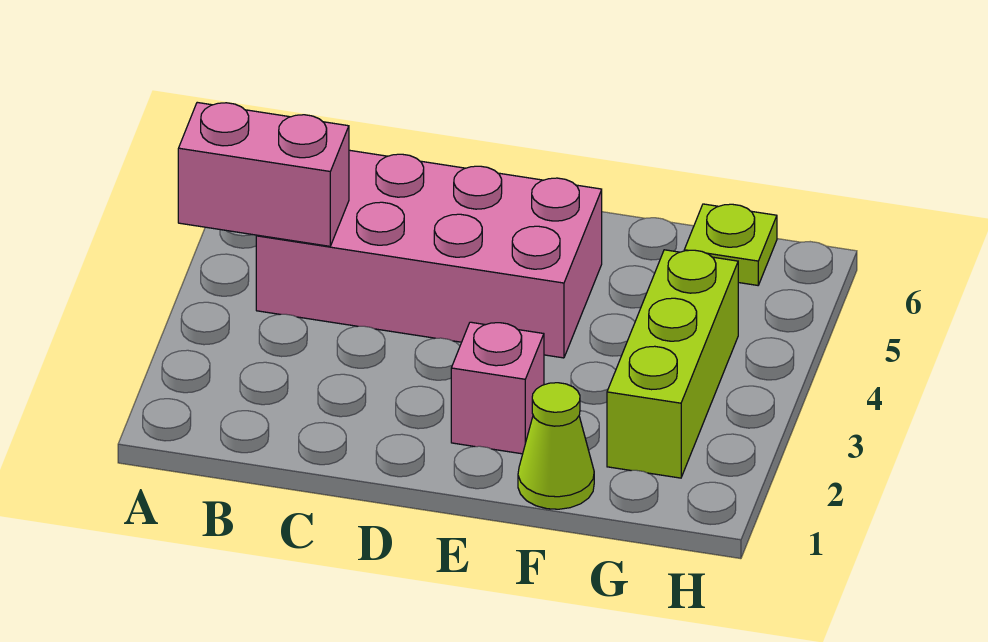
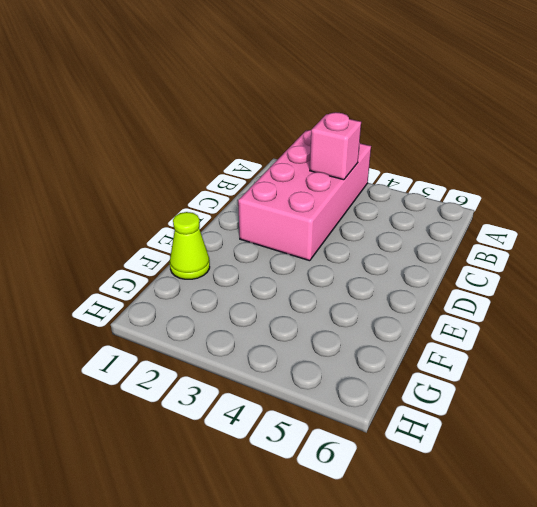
pink 2x4 brick [238,130,371,261] -> pink 2x4 brick moved to [256,150,602,358]
pink 1x1 brick [310,112,361,180] -> pink 1x1 brick moved to [451,322,544,454]
none -> lime 1x3 brick [607,250,738,478]
none -> lime 1x1 plate [684,204,777,285]

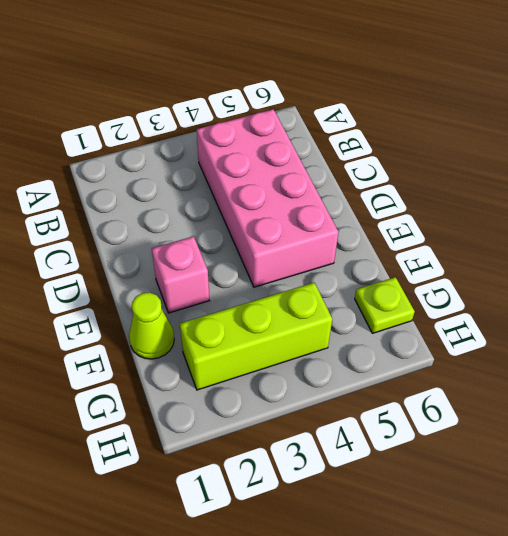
none -> pink 1x2 brick [178,102,349,246]

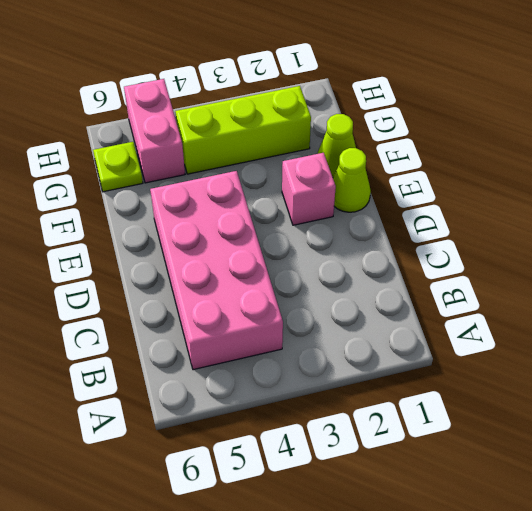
lime 1x1 cone [333,148,371,212] -> none
pink 1x2 brick [124,79,185,183] -> pink 1x2 brick moved to [178,102,349,246]

